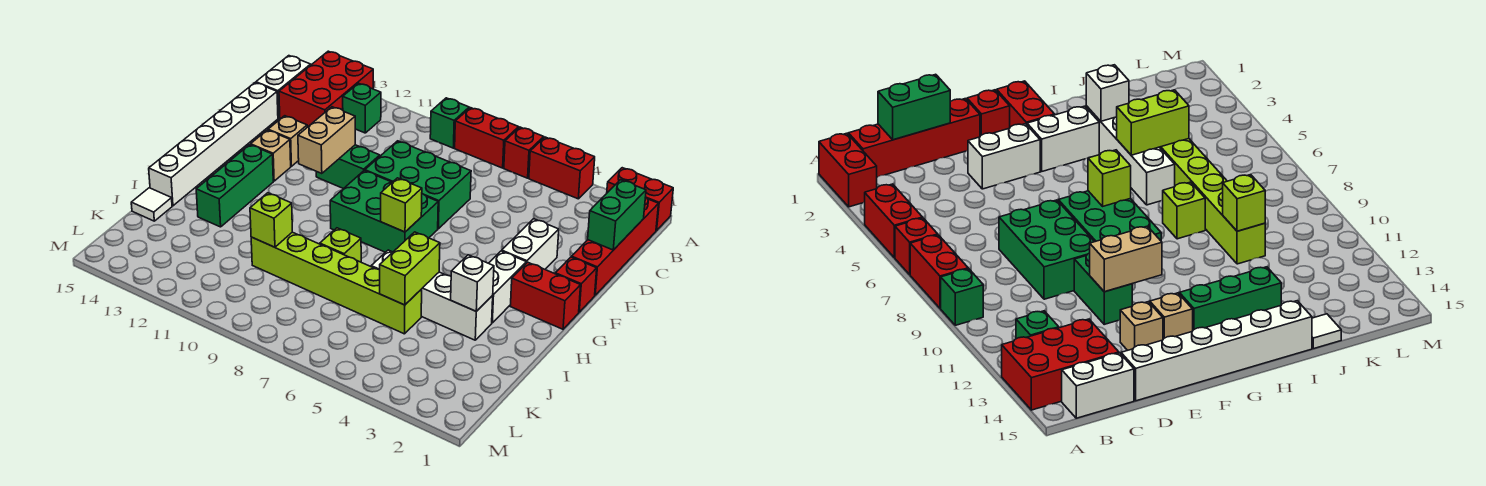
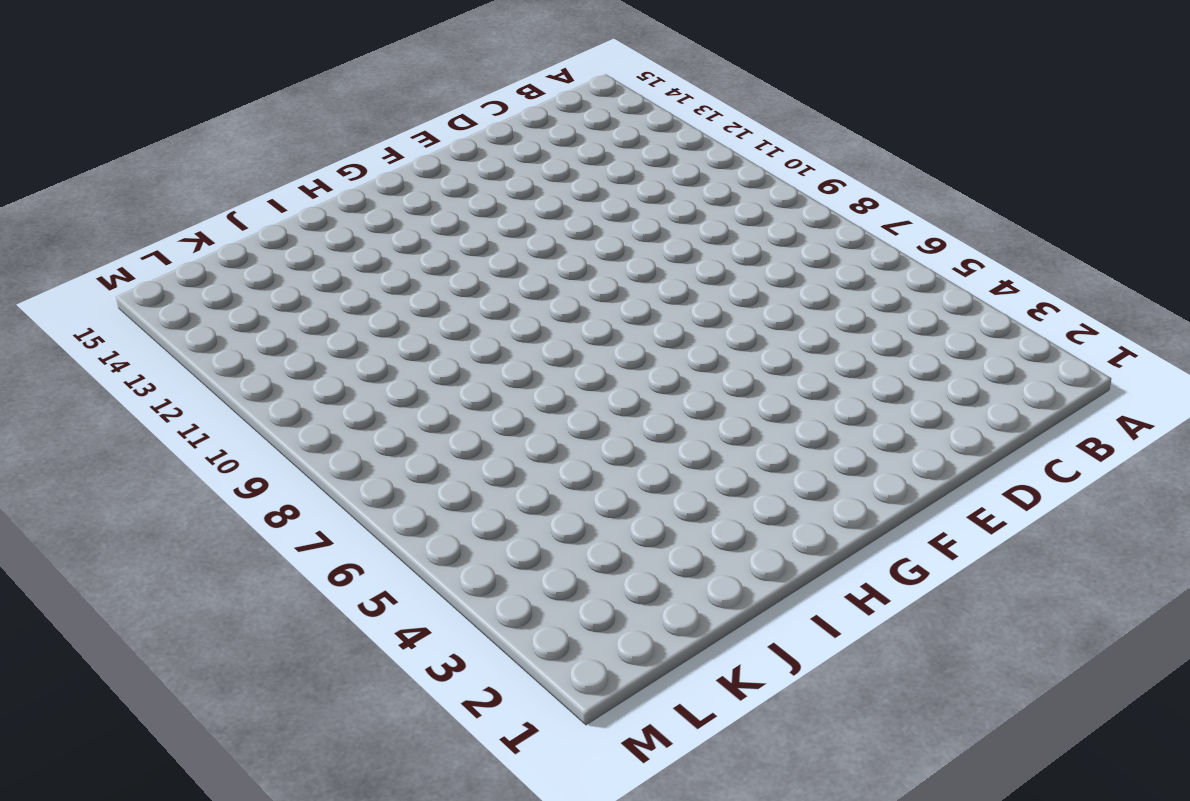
none -> red 1x2 brick [607,168,673,231]
none -> red 1x2 brick [529,137,595,199]
none -> red 1x1 brick [504,127,544,178]
none -> red 1x2 brick [455,108,519,168]

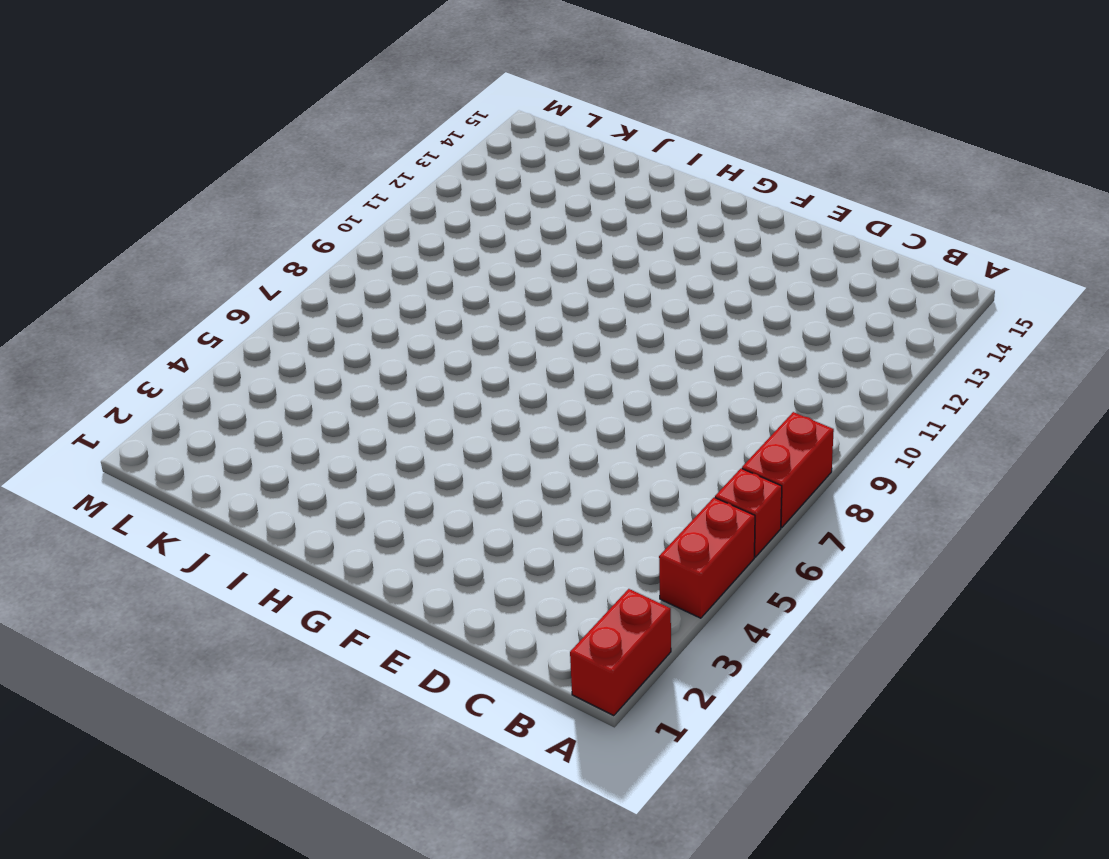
none -> green 1x1 brick [430,98,469,148]
none -> red 2x3 brick [279,51,373,127]
none -> red 1x4 brick [572,197,658,295]
none -> green 1x1 brick [343,83,381,133]

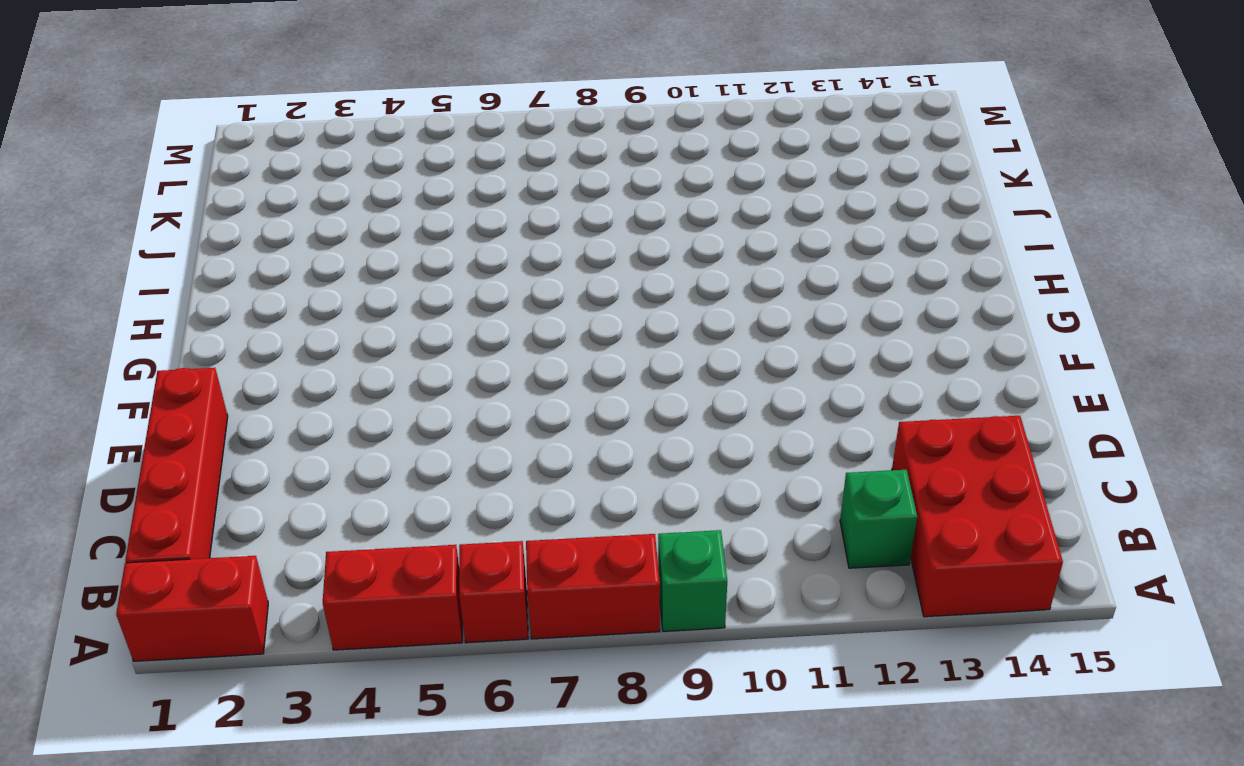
none -> white 1x2 brick [256,56,311,118]
none -> green 2x3 brick [365,141,471,229]
none -> white 1x6 brick [149,83,278,206]
none -> white 1x2 brick [502,219,559,269]

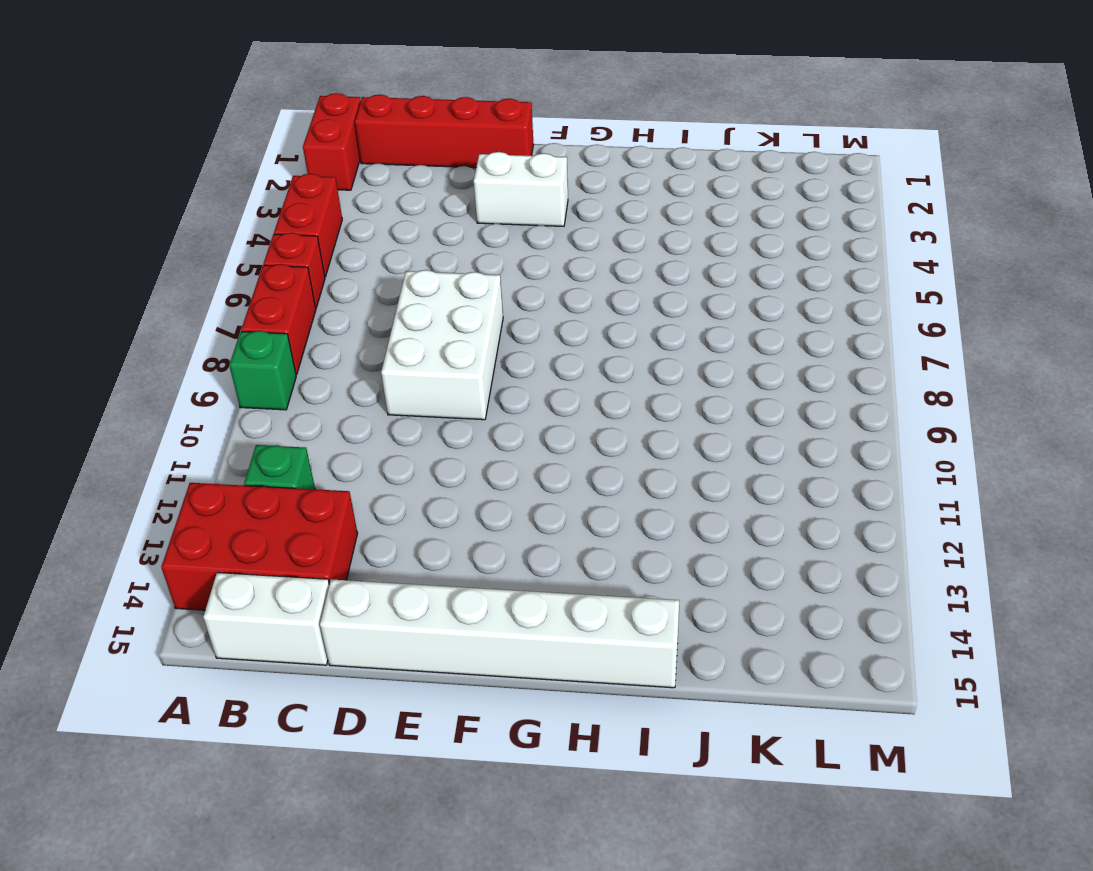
white 2x3 brick [381,270,503,420] -> green 2x3 brick [365,141,471,229]
none -> green 1x2 brick [316,145,380,189]
none -> tan 1x1 brick [268,116,307,166]
none -> red 1x1 brick [555,257,597,312]
none -> green 2x3 brick [330,171,438,252]

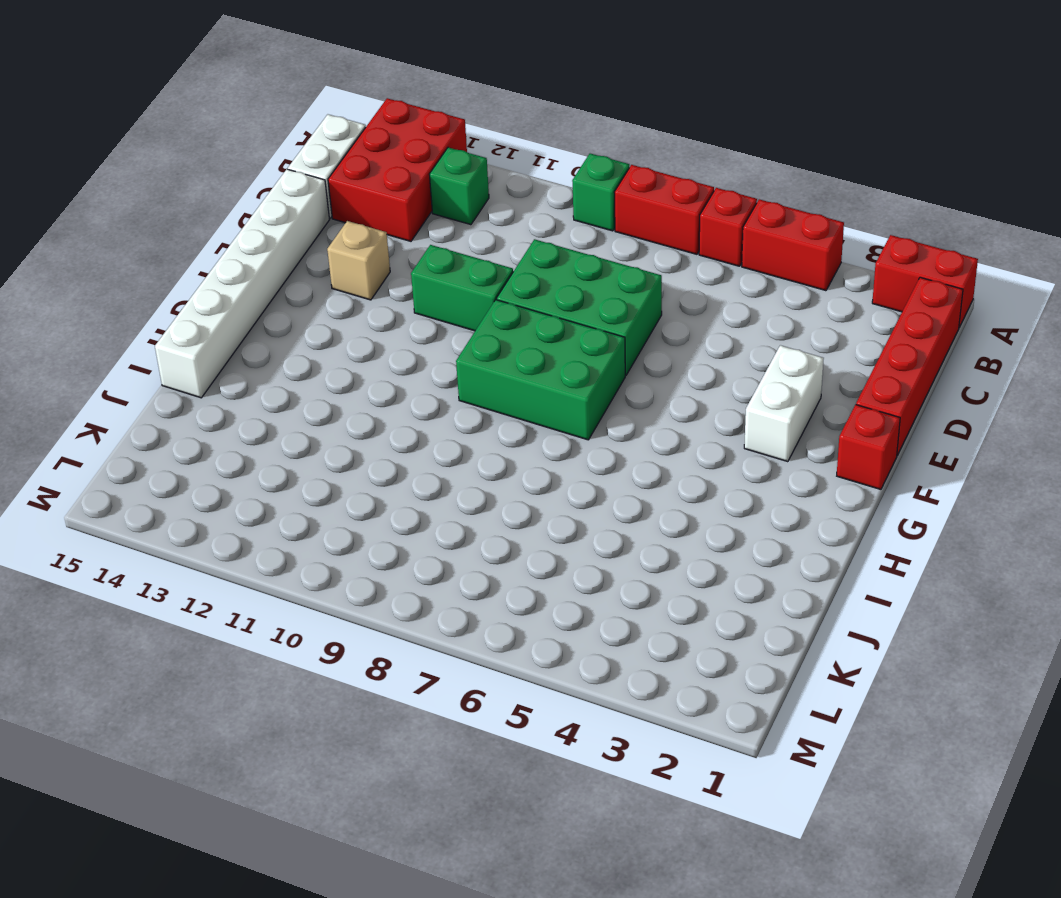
none -> tan 1x1 brick [251,130,291,181]
none -> red 1x2 brick [510,262,581,329]
none -> white 1x2 brick [489,251,526,323]
none -> green 1x3 brick [196,145,273,227]

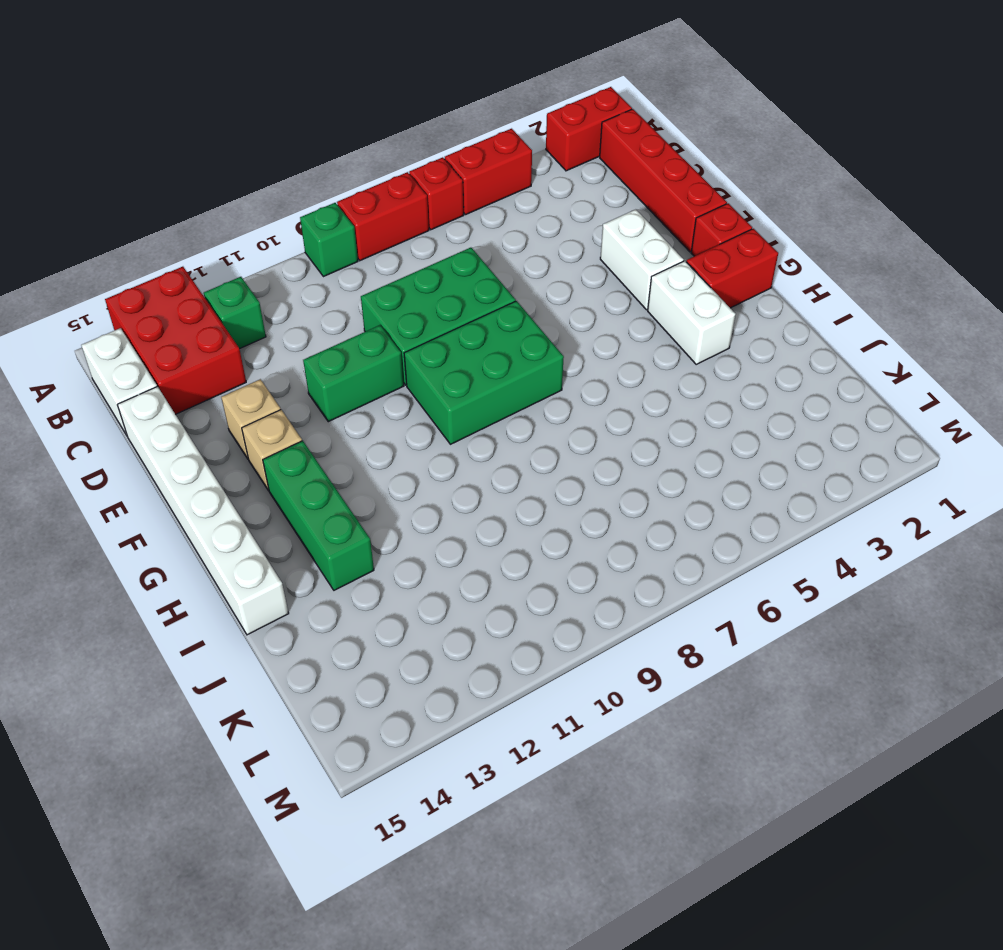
none -> white 1x4 brick [371,250,493,340]
none -> lime 1x1 brick [320,228,361,262]
none -> lime 1x6 brick [251,232,422,334]
none -> white 1x1 tile [131,188,172,221]

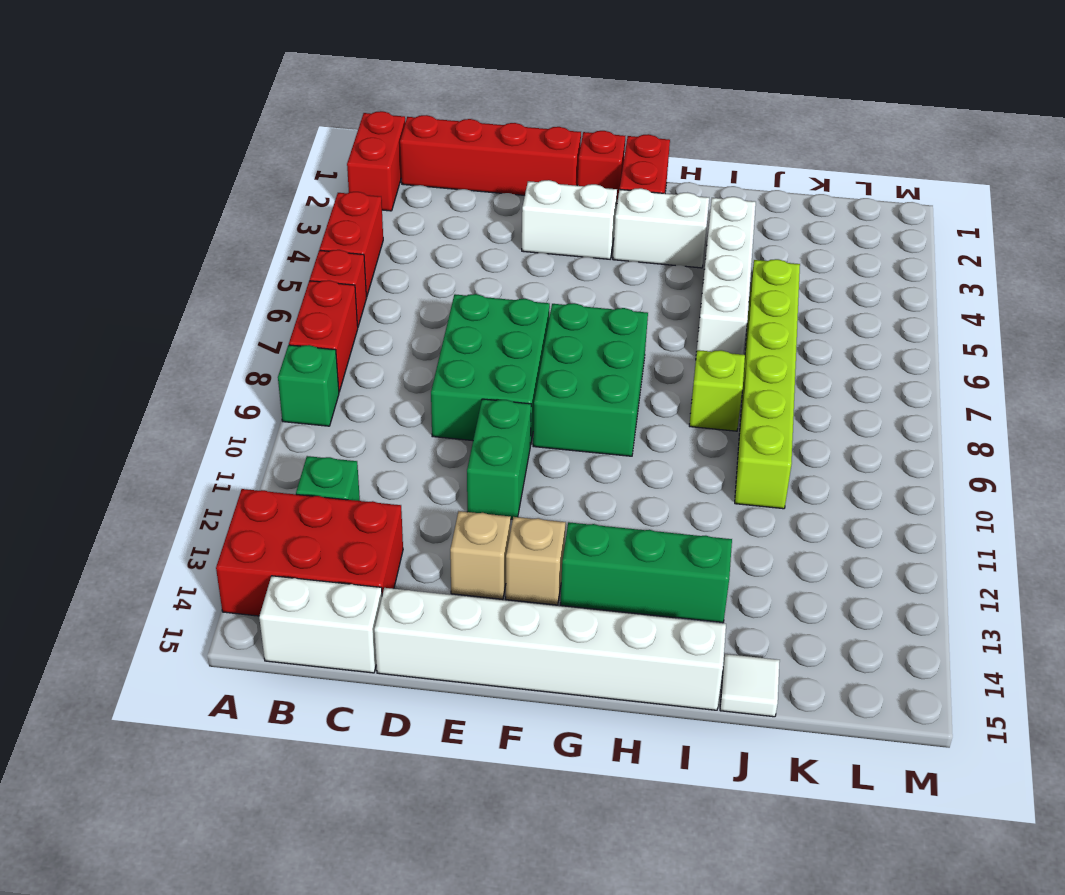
none -> green 1x2 brick [588,180,646,250]
none -> tan 1x2 brick [298,107,355,174]
none -> lime 1x1 brick [381,178,422,232]
none -> white 1x1 brick [451,255,494,311]

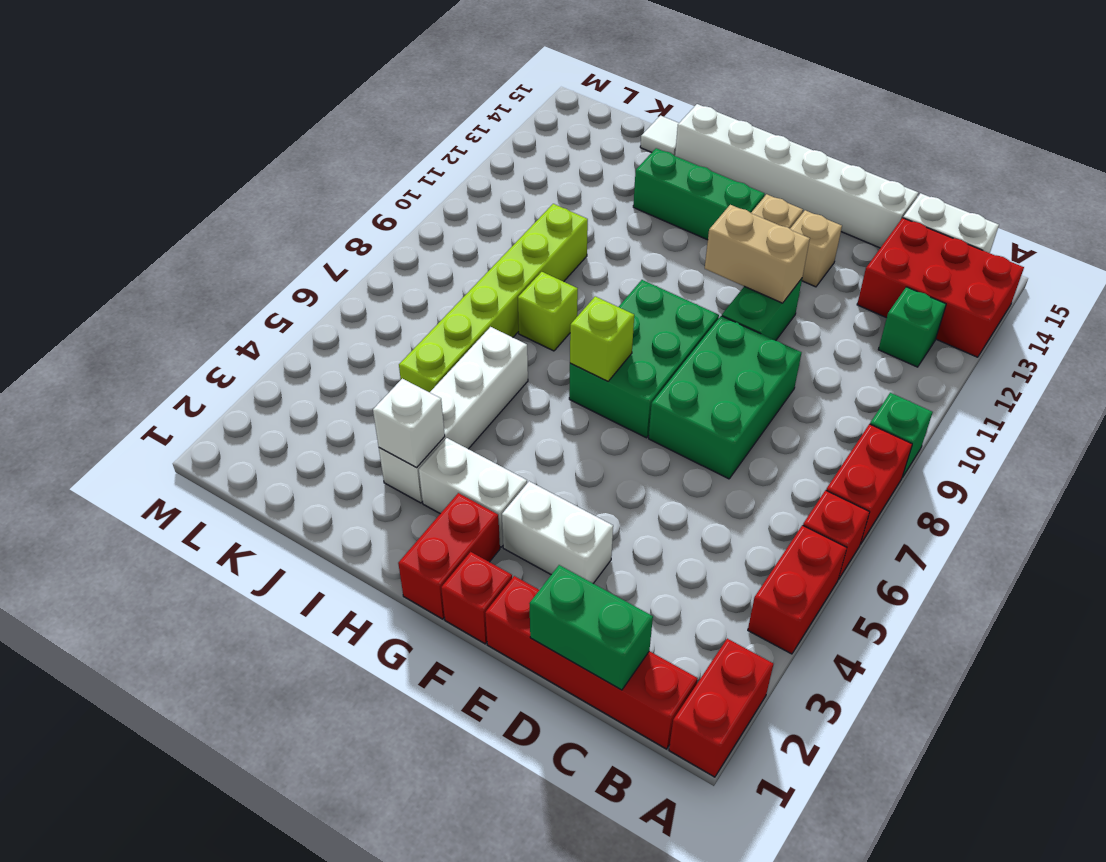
none -> lime 1x2 brick [380,232,440,305]
none -> lime 1x1 brick [250,193,292,247]

